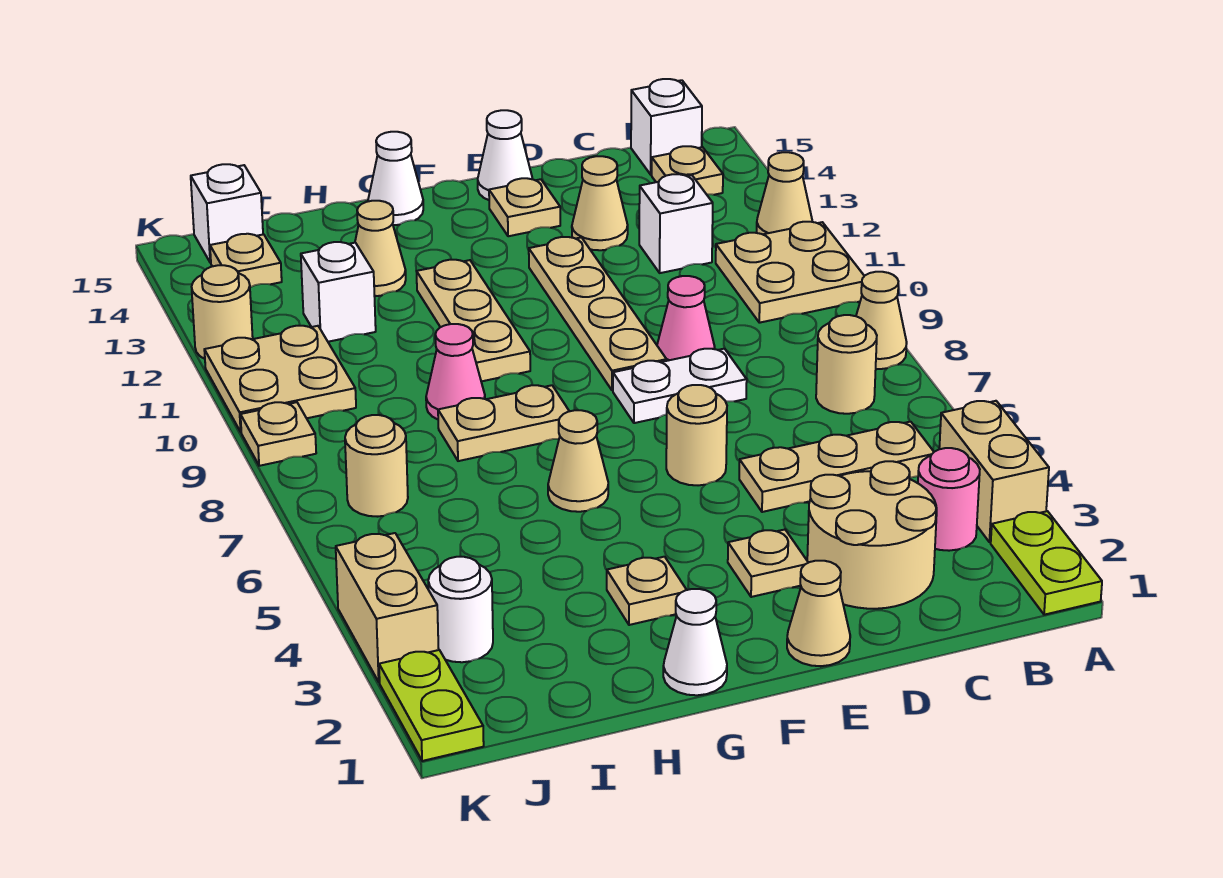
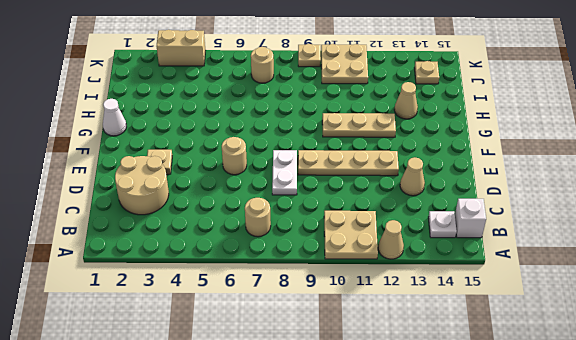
white 1x1 plate [428,211,457,238] -> tan 1x1 plate [652,146,723,195]
none -> lime 1x2 plate [991,511,1102,615]
none -> tan 1x2 brick [939,401,1049,542]
none -> tan 1x1 cone [856,272,907,369]
none -> pink 1x1 round brick [918,448,980,551]

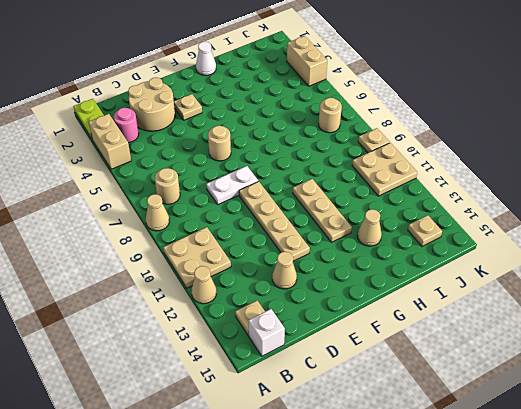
none -> tan 1x3 plate [739,422,934,512]
none -> white 1x1 brick [639,174,713,273]
none -> pink 1x1 cone [657,276,715,361]
none -> tan 1x1 cone [787,561,850,666]

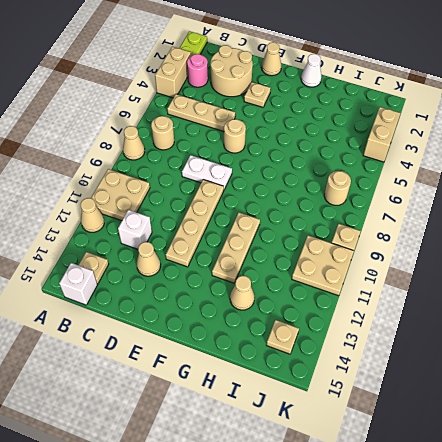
none -> pink 1x1 cone [657,276,715,361]
none -> tan 1x1 plate [489,178,560,236]
none -> white 1x1 cone [478,110,532,200]
none -> tan 1x1 plate [607,557,686,625]

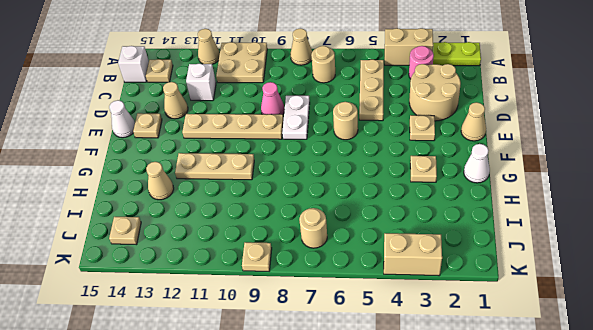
none -> tan 1x1 cone [548,410,608,512]
none -> tan 1x2 plate [438,385,569,461]
none -> white 1x1 cone [368,132,423,225]
none -> pink 1x1 cone [426,324,485,419]

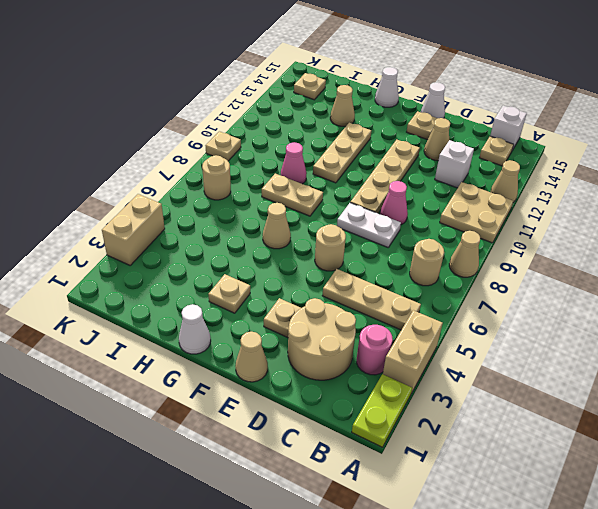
none -> white 1x1 brick [301,242,376,342]
none -> white 1x1 round brick [428,557,493,662]
none -> tan 2x2 plate [204,325,356,432]
none -> white 1x1 brick [191,164,263,263]

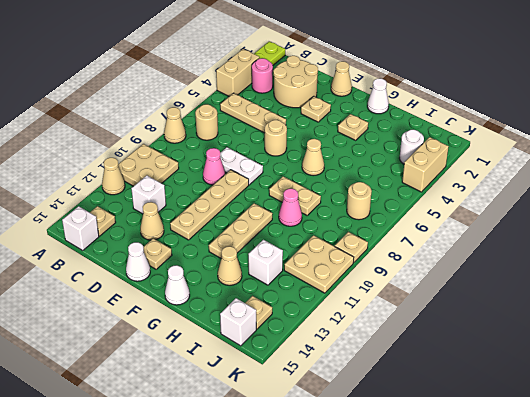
none -> lime 1x2 plate [379,650,484,761]
none -> tan 1x1 round brick [192,265,253,359]

